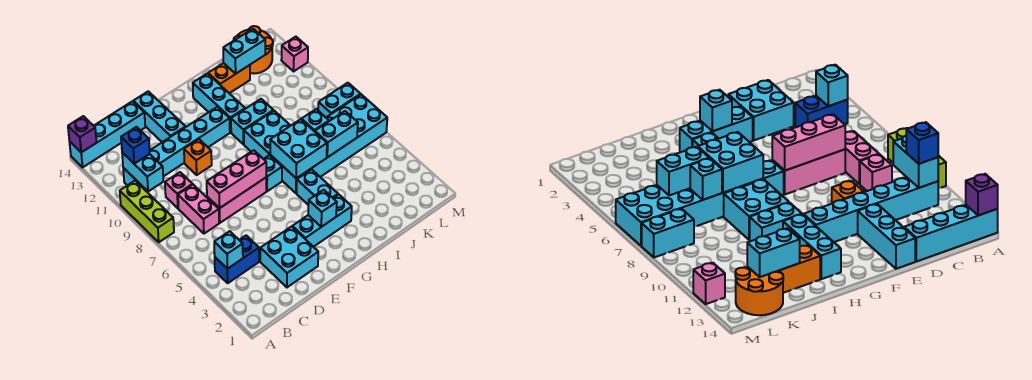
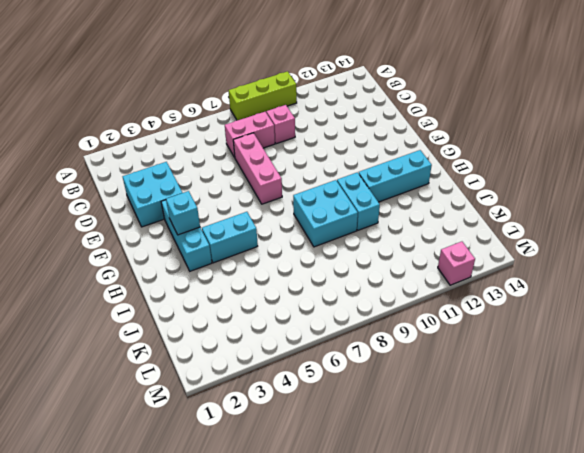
none -> cyan 1x4 brick [69,101,145,167]
none -> blue 1x2 brick [215,236,259,283]
none -> cyan 1x6 brick [123,107,230,189]
none -> orange 1x1 brick [184,139,212,175]

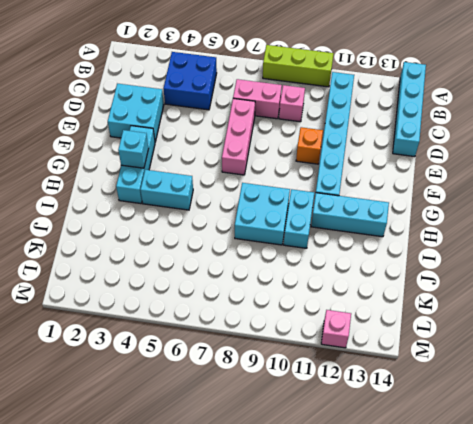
blue 2x2 brick [164,52,217,110] -> blue 1x2 brick [215,236,259,283]
none -> cyan 1x3 brick [133,91,185,142]
none -> cyan 1x1 brick [264,155,282,191]
none -> cyan 2x6 brick [270,94,387,193]
none -> orange 1x2 brick [208,63,250,93]

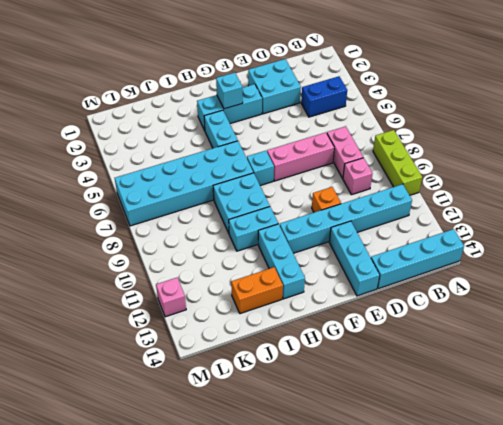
none -> orange 2x2 round brick [233,26,273,74]
none -> cyan 1x2 brick [318,83,361,117]
none -> purple 1x1 brick [68,116,97,152]
none -> cyan 1x1 brick [214,231,243,269]

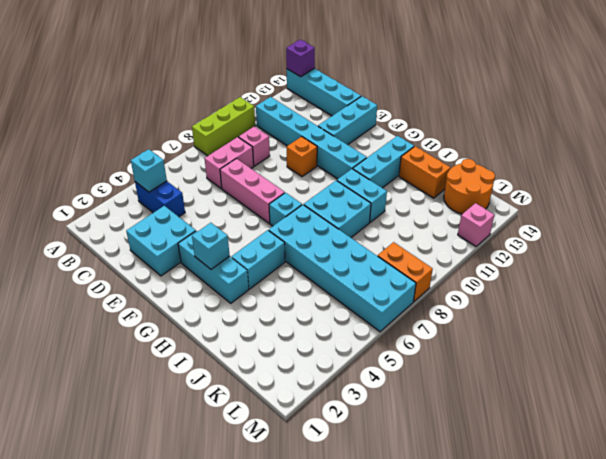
orange 1x2 brick [378,242,433,302] -> cyan 1x2 brick [318,83,361,117]
none -> cyan 1x2 brick [122,153,163,191]
none -> pink 1x3 brick [207,150,266,208]
none -> cyan 2x2 brick [270,119,327,178]
none -> cyan 1x2 brick [315,111,358,158]

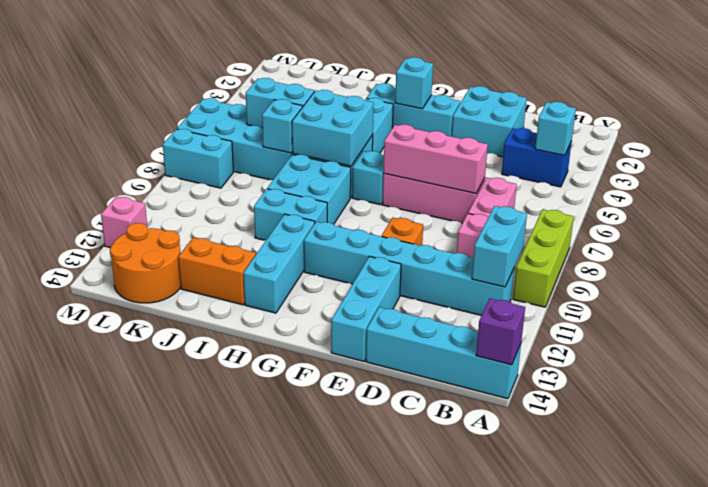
none -> cyan 1x2 brick [223,29,265,74]
none -> blue 1x1 brick [121,127,150,164]

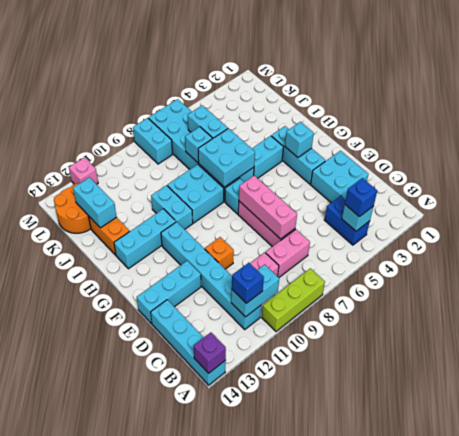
blue 1x1 brick [345,178,377,217] -> none

